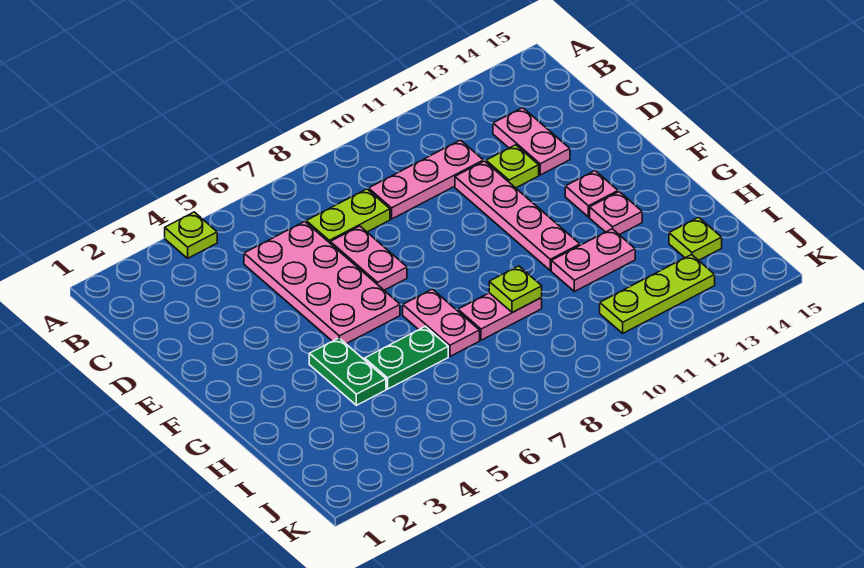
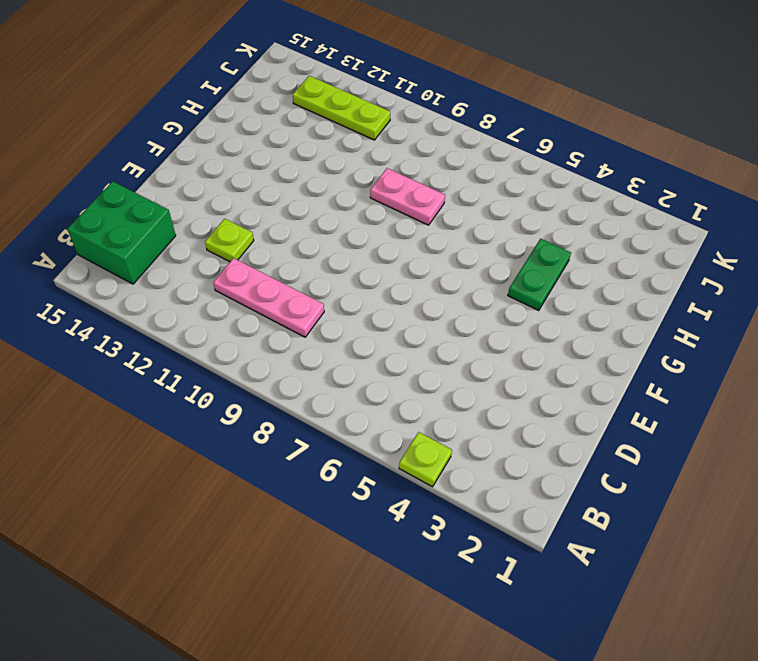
green 2x2 brick [67,181,176,284] -> none
none -> pink 2x4 plate [244,221,400,344]
none -> lime 1x2 plate [306,189,390,243]
none -> pink 1x2 plate [493,108,570,175]

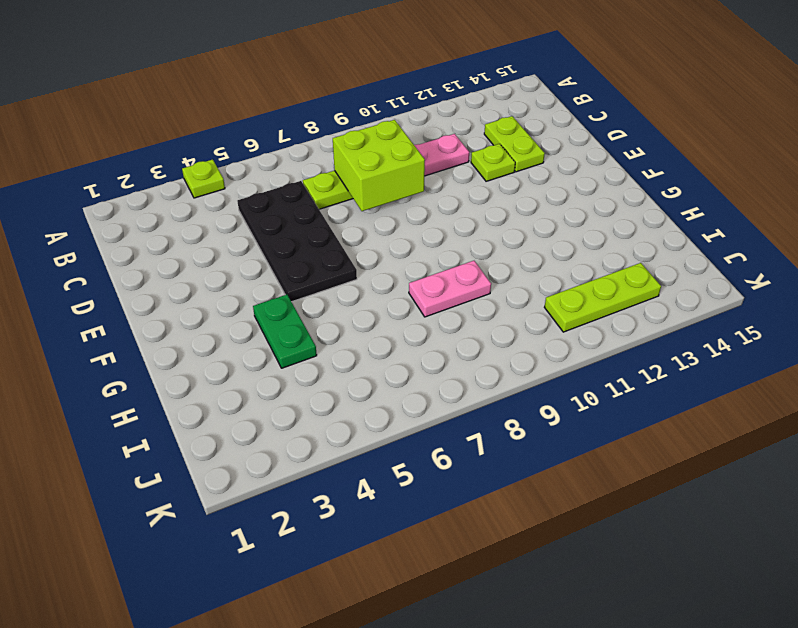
black 2x4 plate [237,181,357,302] -> pink 2x4 plate [244,221,400,344]
lime 2x2 brick [333,120,425,211] -> none
lime 1x2 plate [484,116,545,172] -> pink 1x2 plate [493,108,570,175]
none -> pink 1x2 plate [330,226,407,290]
none -> pink 1x4 plate [455,161,580,270]
none -> pink 1x1 plate [565,171,618,217]

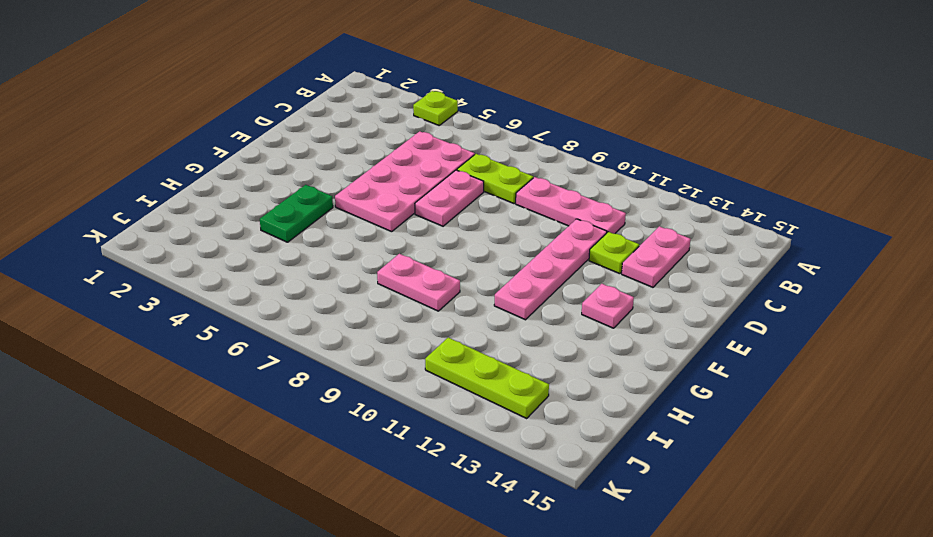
none -> pink 1x2 plate [403,289,480,356]
none -> pink 1x1 plate [590,192,642,235]
none -> green 1x2 plate [365,326,448,389]

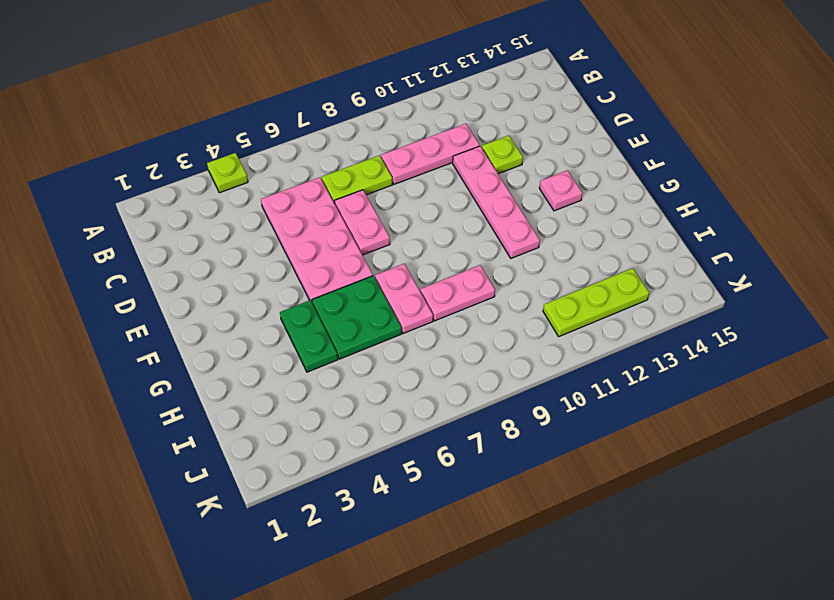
green 2x2 plate [312,276,402,359] -> green 1x2 plate [365,326,448,389]
none -> pink 1x2 plate [493,108,570,175]
none -> pink 1x1 plate [590,192,642,235]
none -> pink 1x2 plate [551,229,635,292]

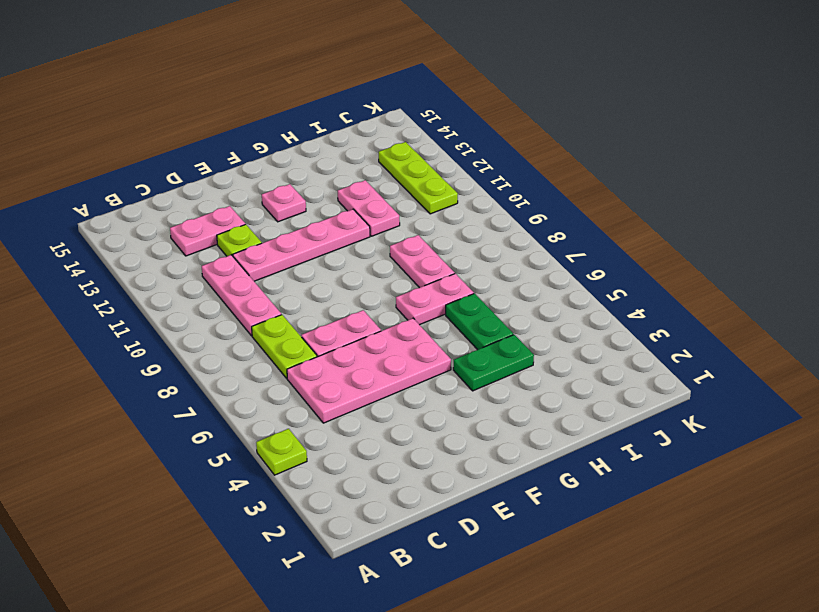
none -> pink 1x1 plate [590,192,642,235]
none -> lime 1x1 plate [669,217,722,260]
none -> lime 1x1 plate [489,266,542,313]

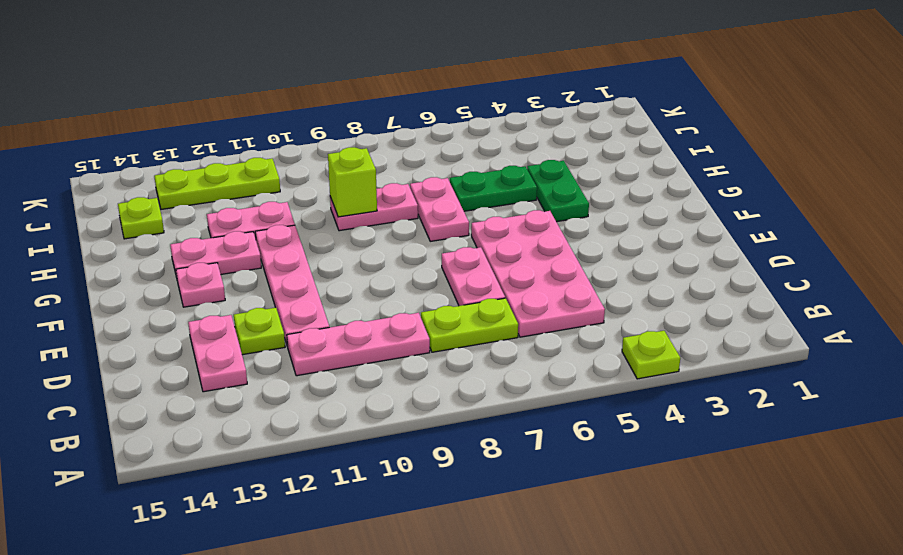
pink 1x2 plate [170,231,261,278] -> pink 1x1 plate [590,192,642,235]
lime 1x1 brick [328,147,377,217] -> lime 1x1 plate [489,266,542,313]

